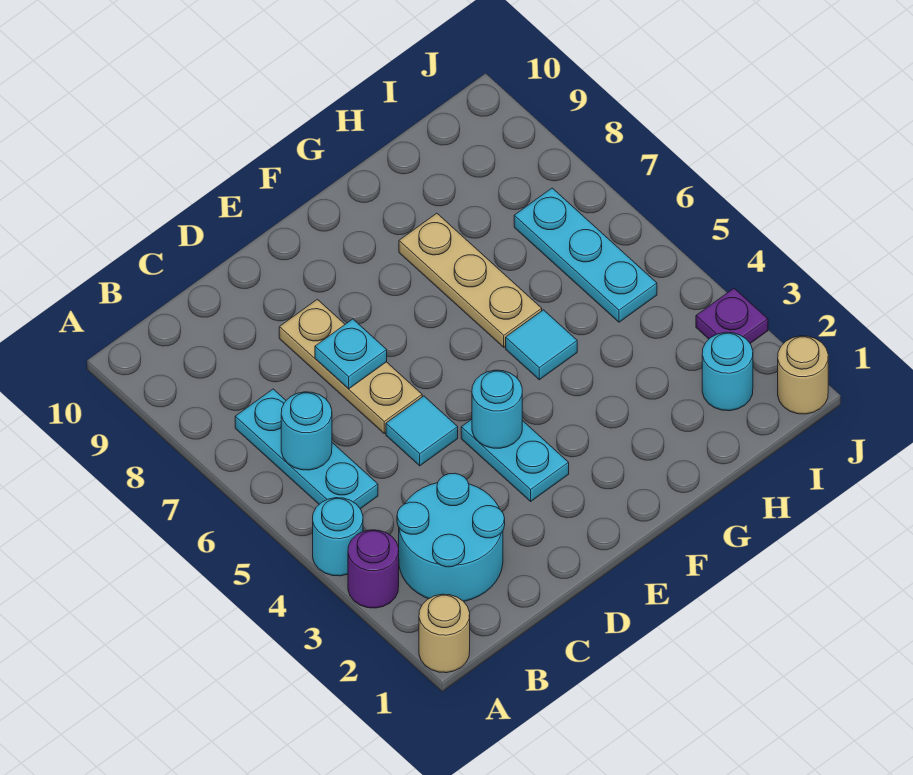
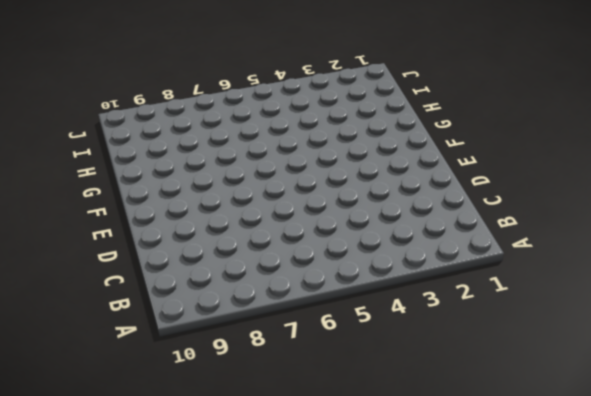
none -> tan 1x1 round brick [419,594,470,673]
none -> purple 1x1 round brick [348,530,399,608]
none -> cyan 1x1 round brick [313,498,363,576]

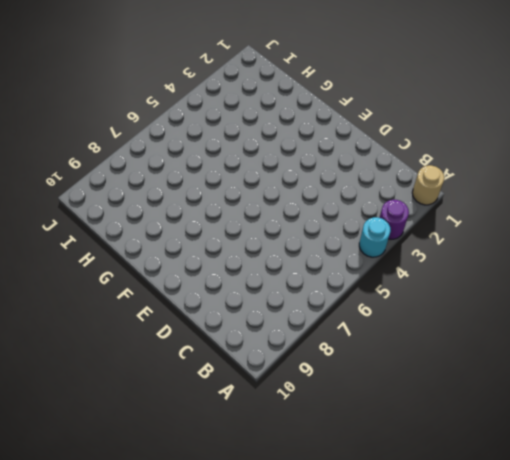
none -> cyan 2x2 round brick [397,473,505,601]
none -> cyan 1x3 plate [235,389,378,509]
none -> cyan 1x1 tile [386,396,458,466]

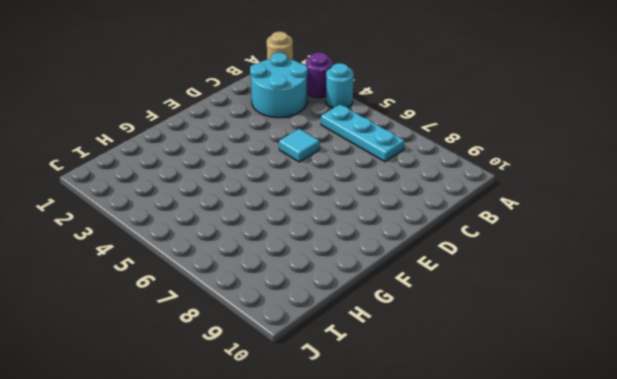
none -> tan 1x3 plate [279,299,422,433]
none -> cyan 1x2 plate [461,419,569,501]
none -> cyan 1x1 tile [506,310,577,380]

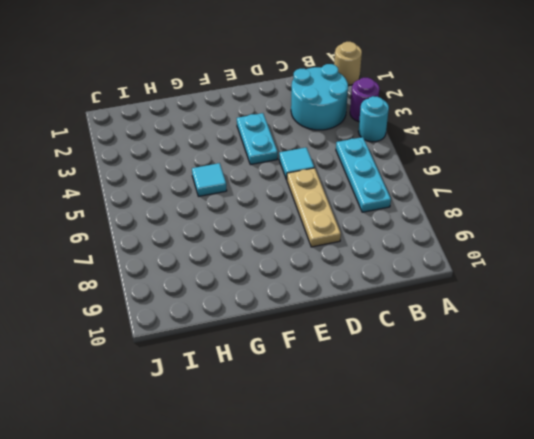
none -> tan 1x3 plate [399,213,542,347]
none -> cyan 1x1 round brick [702,332,753,411]
none -> cyan 1x3 plate [514,188,657,322]

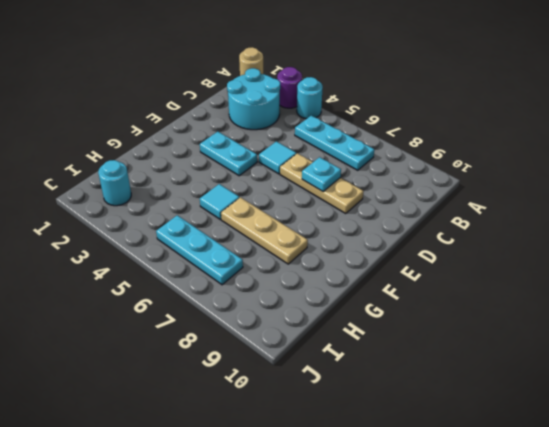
none -> tan 1x1 round brick [778,336,828,414]
none -> purple 1x1 plate [696,288,768,343]
none -> cyan 1x1 round brick [281,392,332,470]

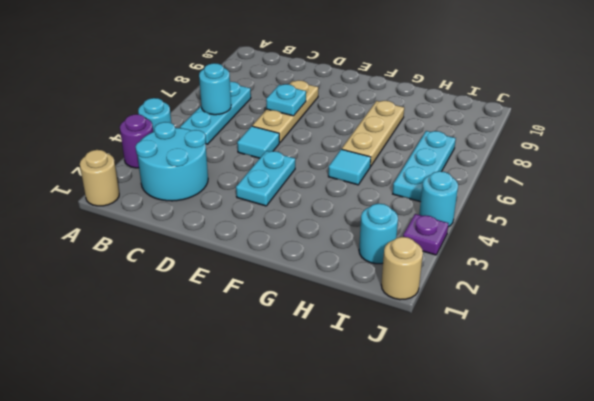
cyan 1x1 round brick [419,171,458,227] -> cyan 1x1 round brick moved to [472,370,522,448]

